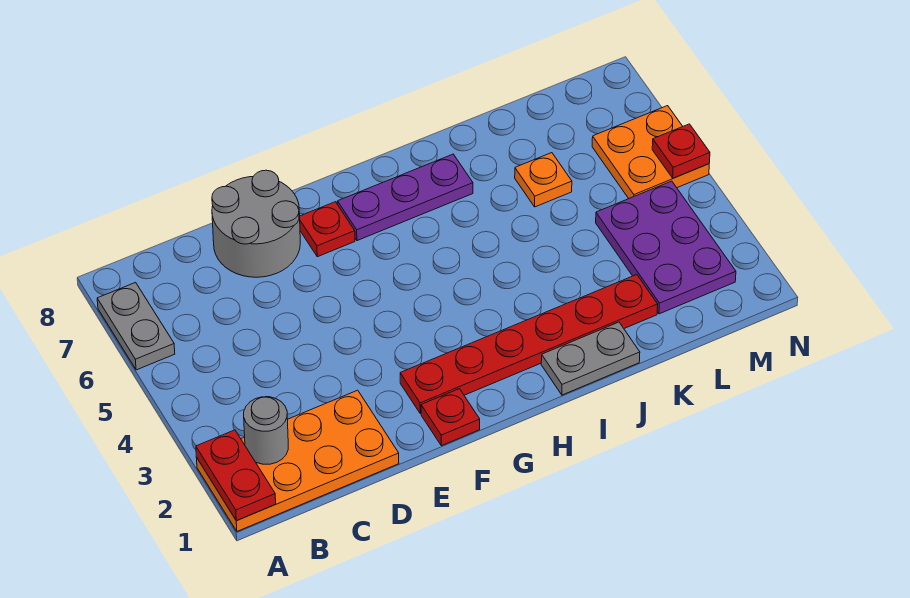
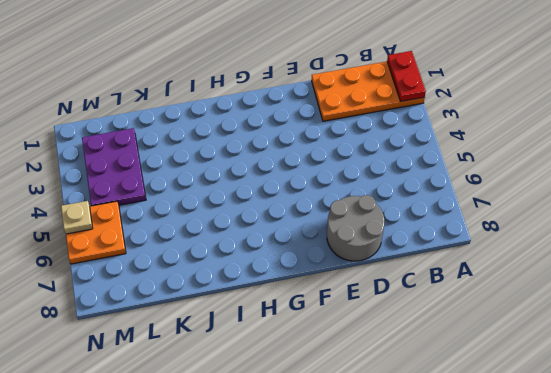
tan 1x1 plate [61,201,93,234] -> red 1x1 plate [652,124,710,178]
none -> grey 1x2 plate [97,283,175,370]
none -> red 1x1 plate [421,389,480,446]
none -> red 1x6 plate [400,275,658,413]

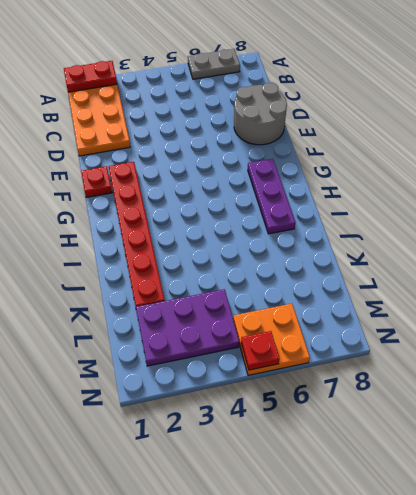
none -> red 1x1 plate [300,202,355,257]
none -> grey 1x2 plate [541,322,640,395]
none -> orange 1x1 plate [515,153,572,207]

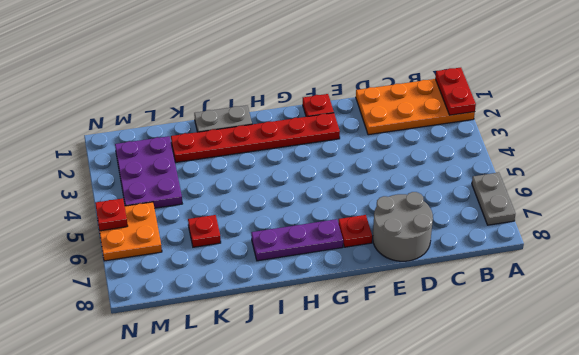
red 1x1 plate [188,215,221,247] -> orange 1x1 plate [515,153,572,207]
none -> grey 1x1 round brick [244,397,288,464]

